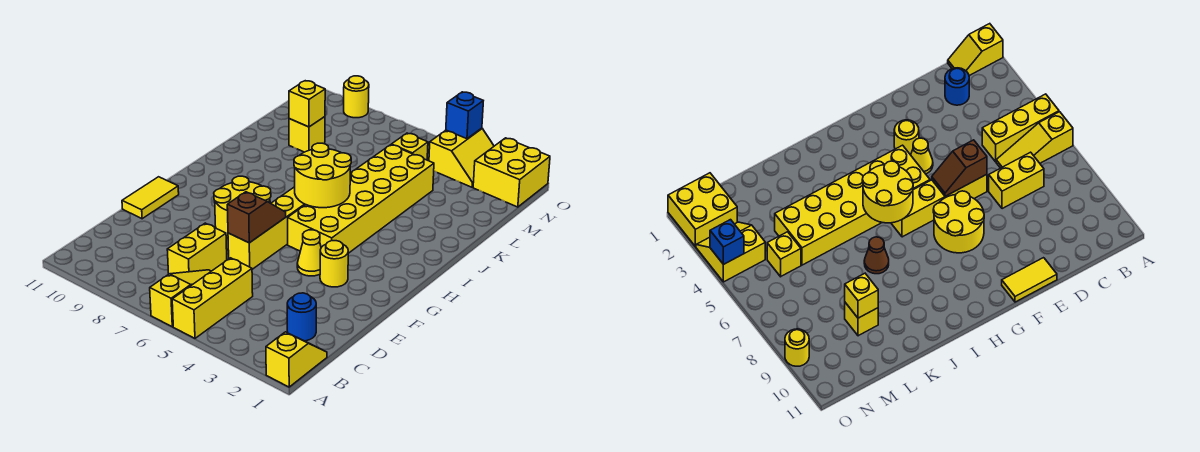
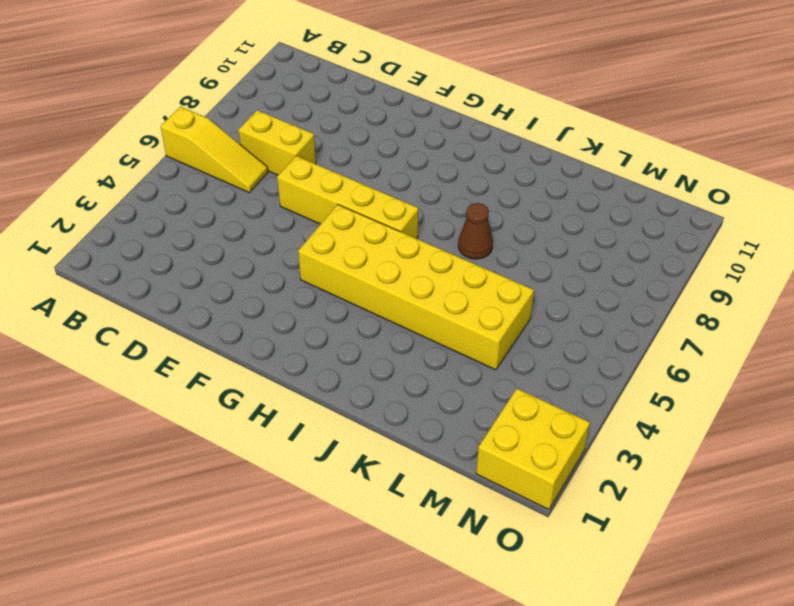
none -> yellow 1x2 slope [266,332,327,387]
none -> yellow 1x3 brick [172,258,253,338]
none -> blue 1x1 round brick [287,293,316,341]

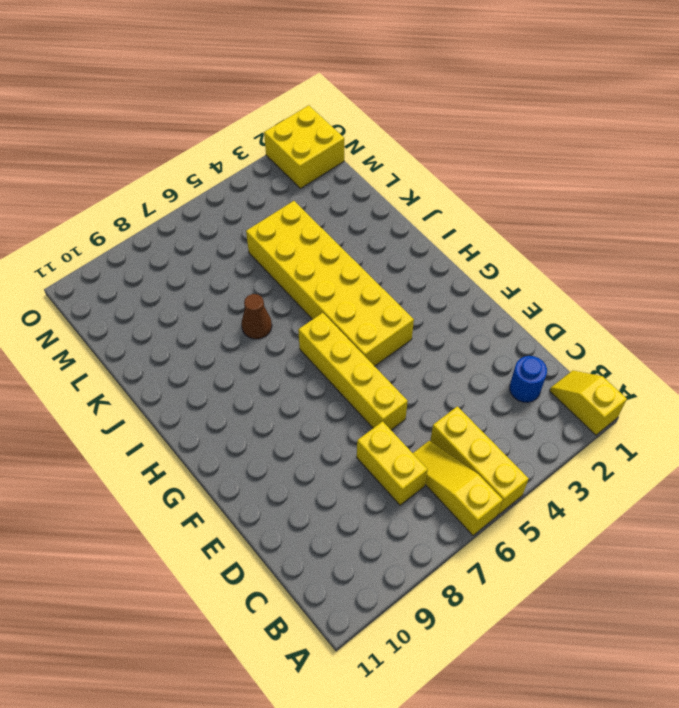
none -> yellow 1x2 tile [122,177,179,219]
none -> yellow 1x1 round brick [320,241,348,287]
none -> yellow 1x1 cone [297,230,321,276]

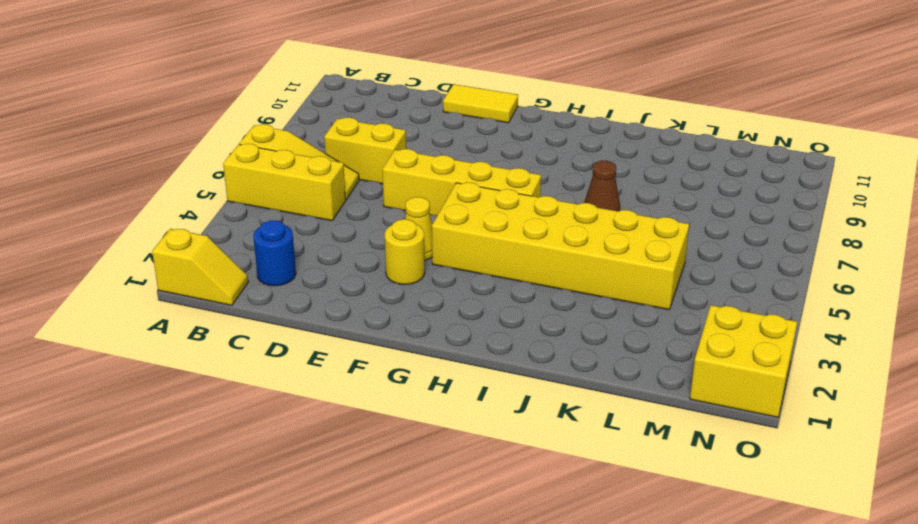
none -> yellow 2x2 round brick [214,176,271,238]
none -> yellow 1x1 brick [289,117,325,152]
none -> yellow 1x1 brick [391,133,428,160]

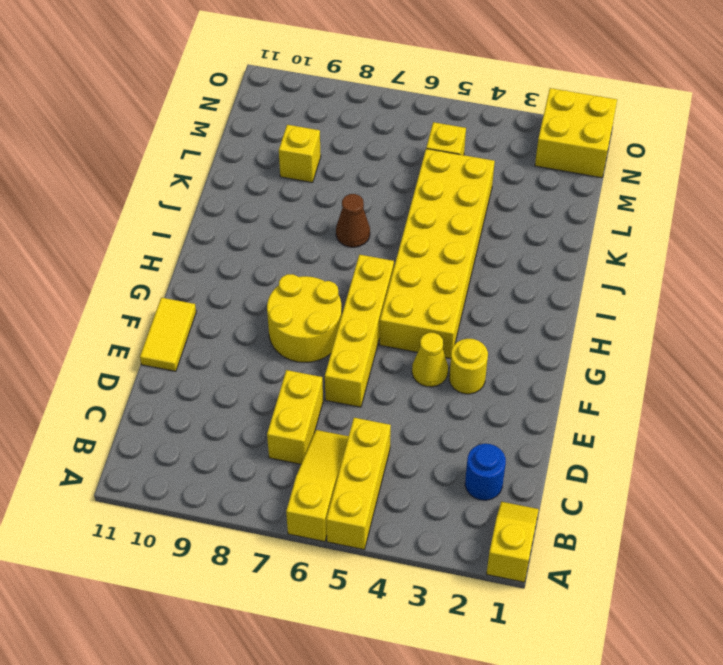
none -> yellow 2x2 slope [429,128,494,187]
none -> yellow 1x1 round brick [344,76,369,118]
none -> brown 1x2 slope [227,192,286,243]

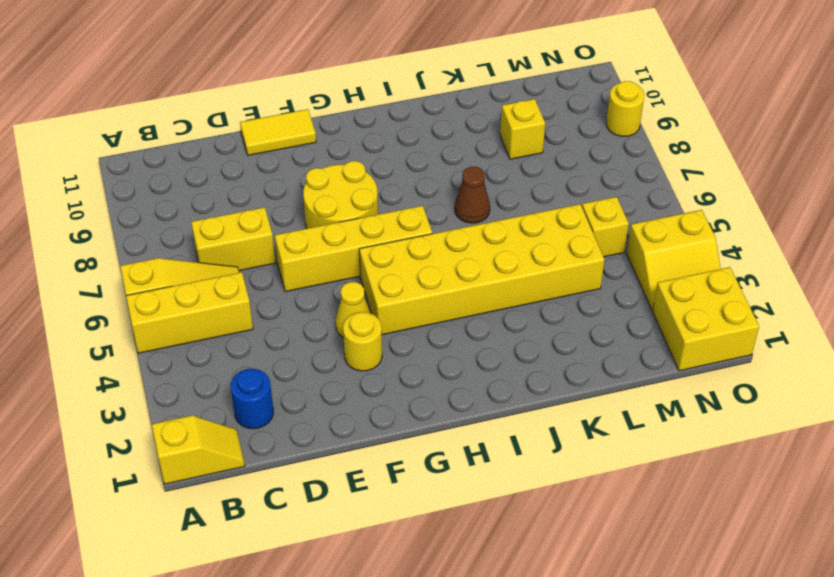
none -> brown 1x2 slope [227,192,286,243]
none -> yellow 2x2 round brick [294,143,351,208]
none -> yellow 1x1 brick [289,81,325,127]

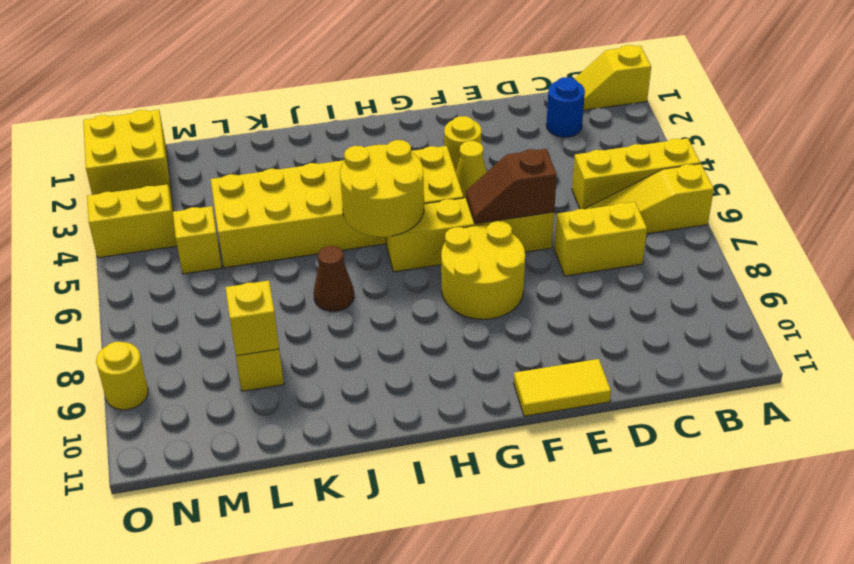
none -> blue 1x1 brick [446,92,483,139]

